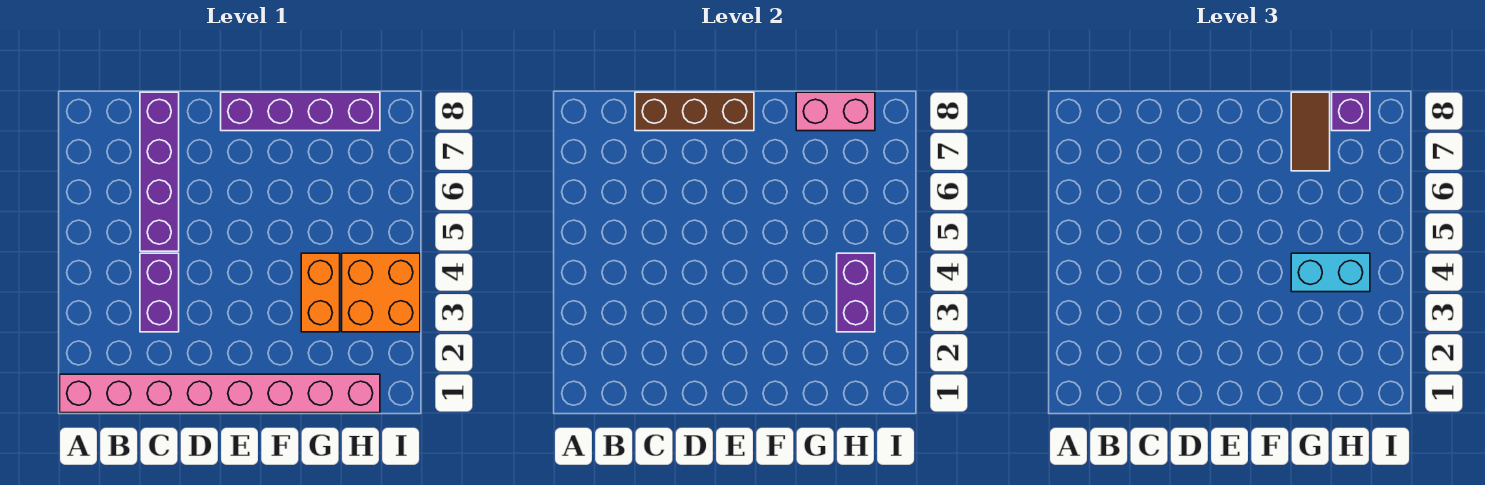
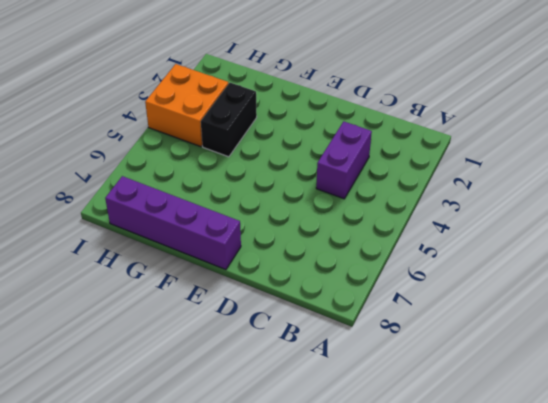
black 1x2 brick [201,83,257,157] -> orange 1x2 brick [301,253,340,332]
none -> pink 1x8 brick [60,374,380,413]
none -> purple 1x4 brick [140,92,179,251]
none -> brown 1x3 brick [635,92,754,131]

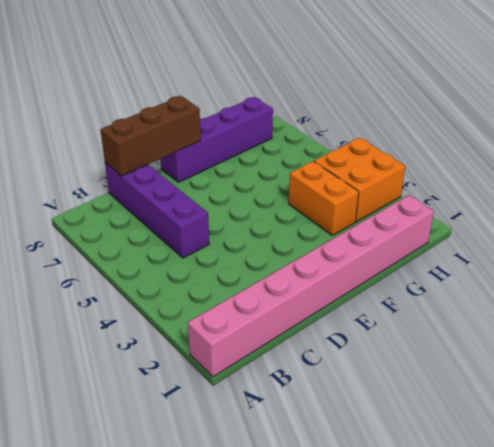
none -> purple 1x2 brick [140,253,179,332]
none -> pink 1x2 brick [796,92,875,131]
none -> purple 1x2 brick [837,253,875,332]

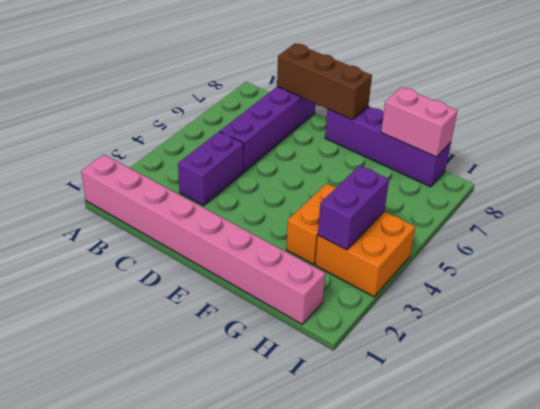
none -> cyan 1x2 brick [1291,253,1370,292]
none -> brown 1x2 tile [1291,92,1330,171]
none -> purple 1x1 brick [1332,92,1370,131]

